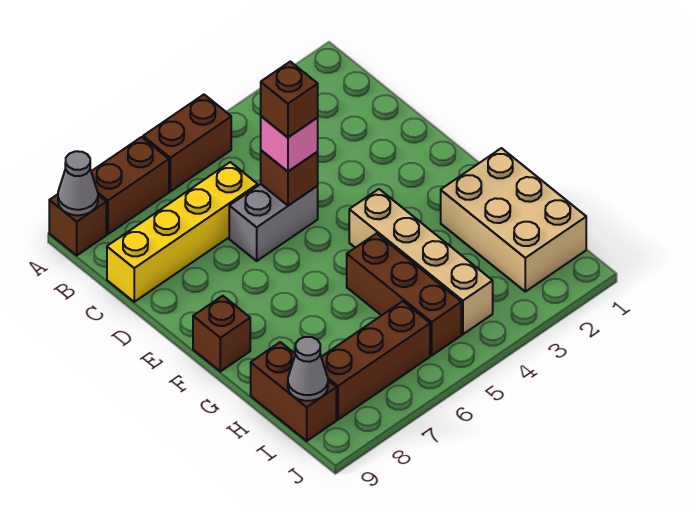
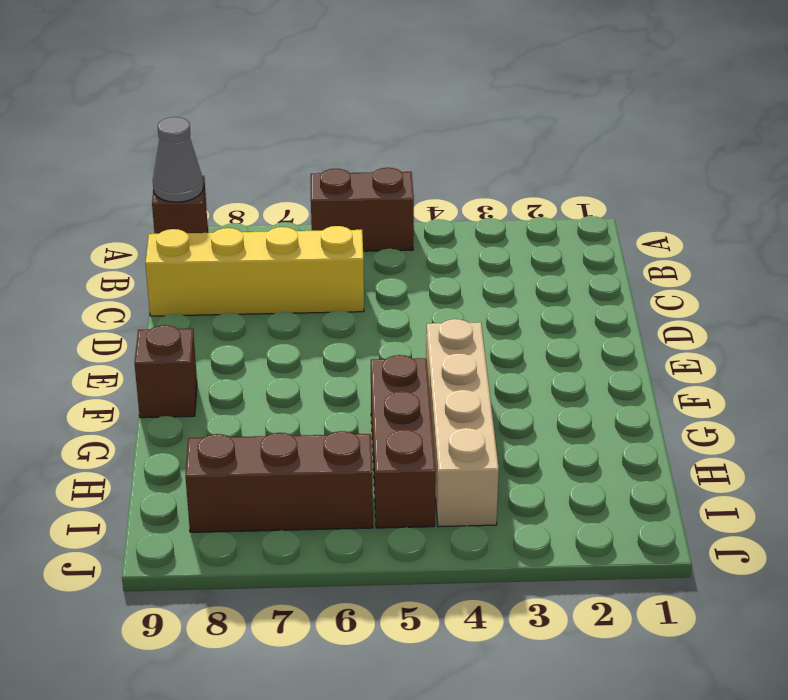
none -> brown 1x2 brick [91,137,169,234]
none -> grey 1x2 brick [229,184,318,261]
none -> tan 2x3 brick [441,148,586,292]

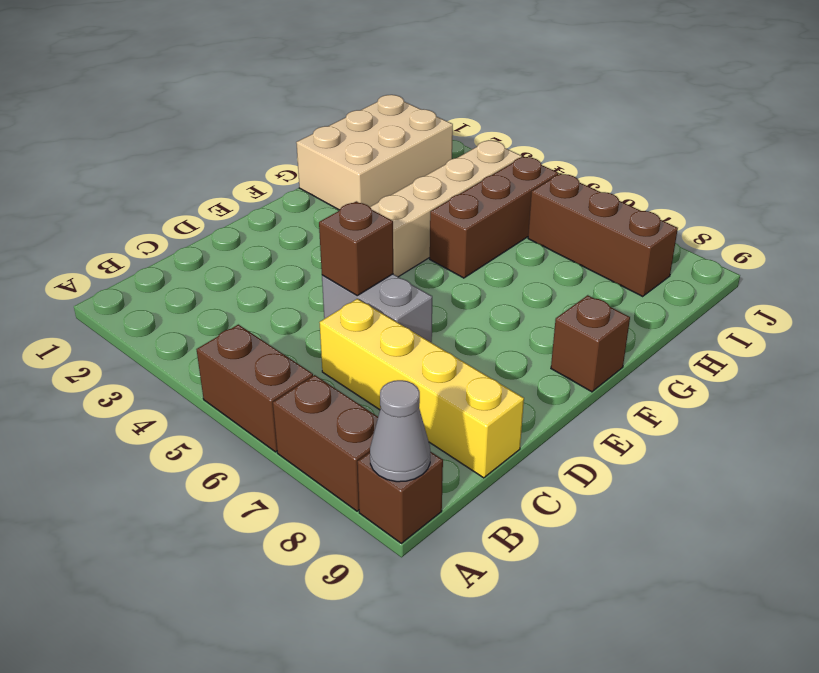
none -> brown 1x2 brick [251,342,336,441]
none -> grey 1x1 cone [288,337,328,401]
none -> pink 1x1 brick [261,116,318,171]

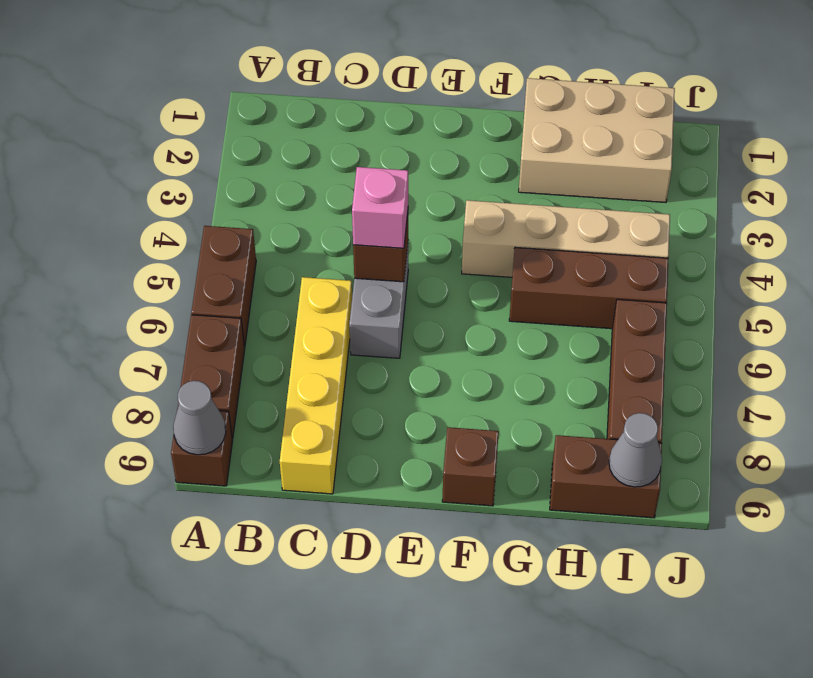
none -> brown 1x1 brick [261,62,318,137]

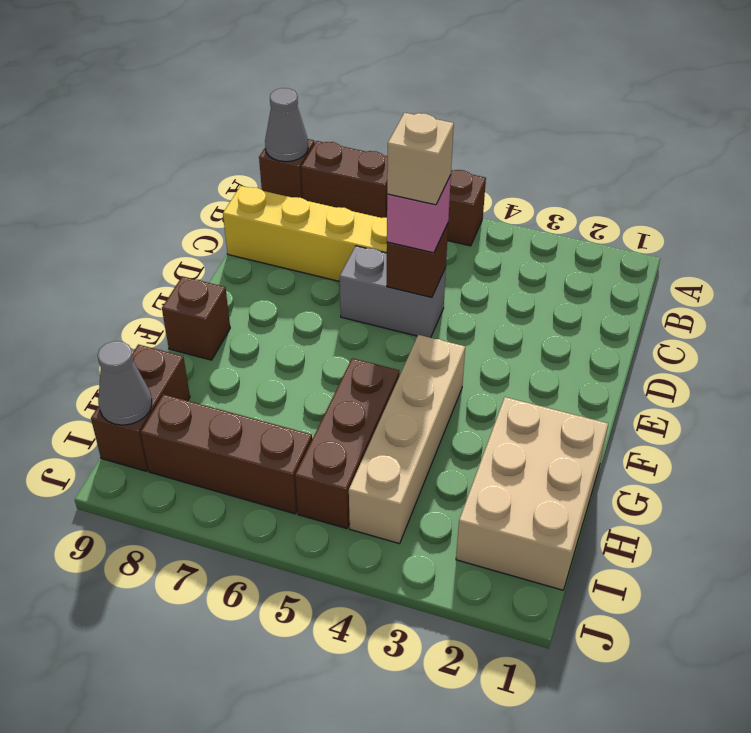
tan 1x1 brick [387,113,454,205] -> brown 1x1 brick [261,62,318,137]

